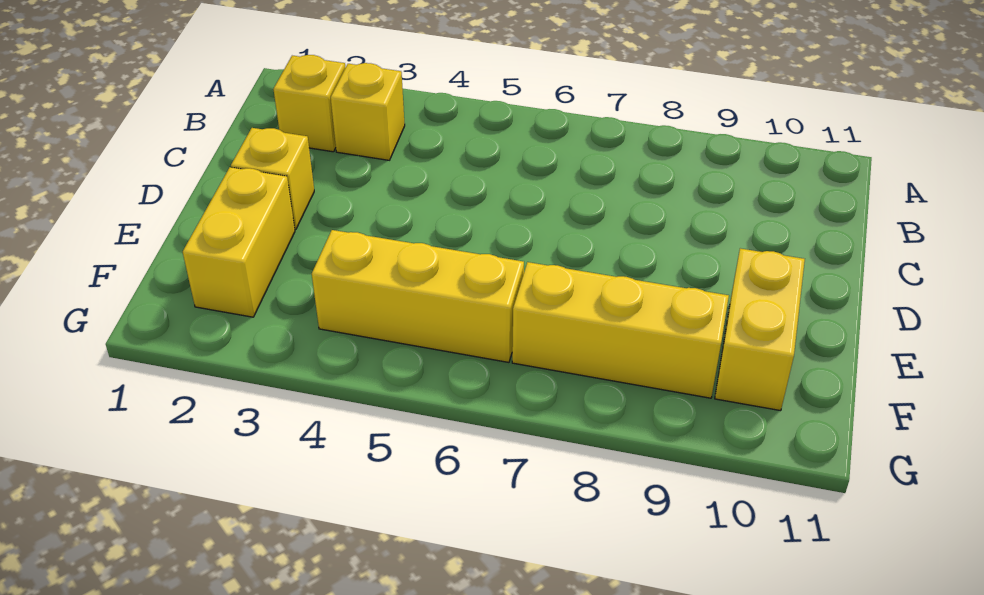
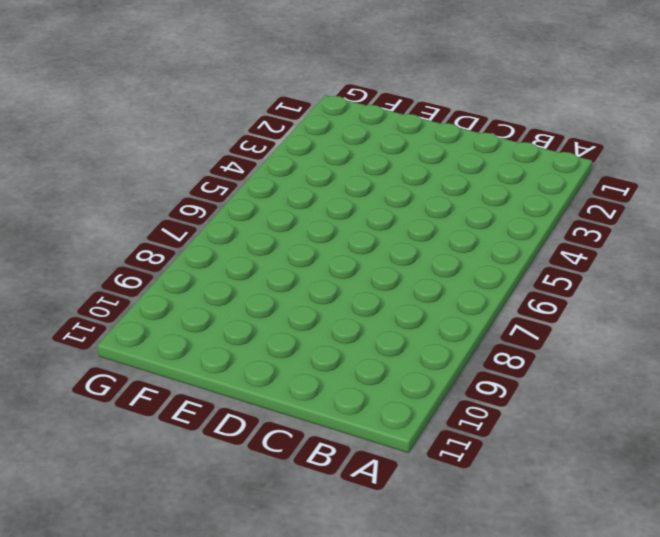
none -> yellow 1x1 brick [273,55,345,152]
none -> yellow 1x1 brick [331,63,405,160]

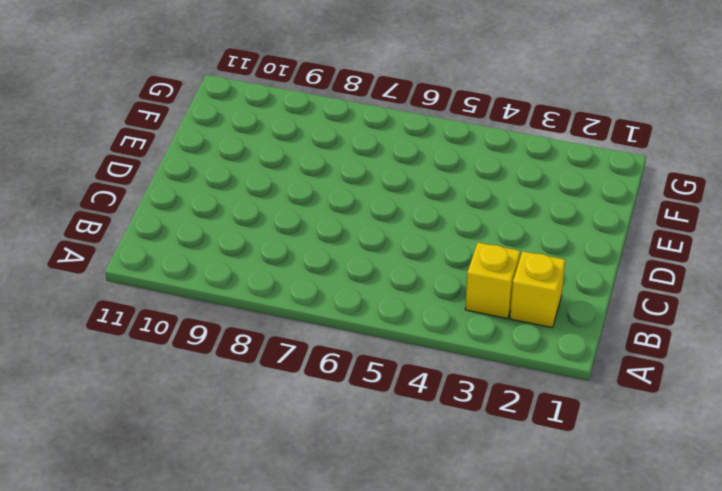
none -> yellow 1x1 brick [231,128,314,230]
none -> yellow 1x2 brick [183,167,295,317]

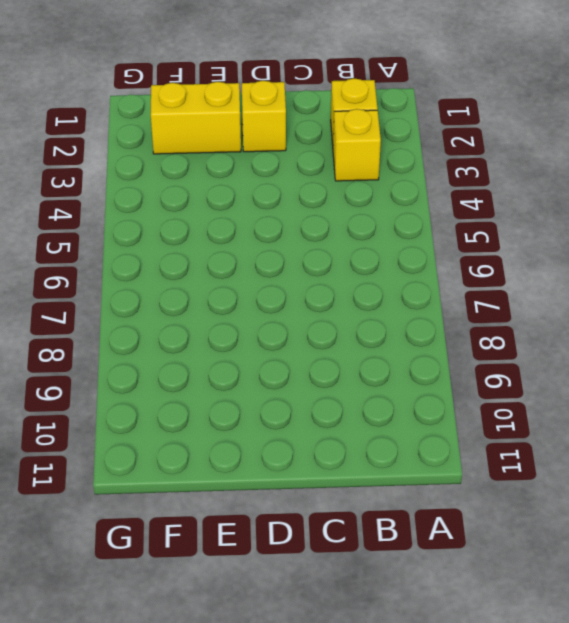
none -> yellow 1x2 brick [715,248,805,411]
none -> yellow 1x3 brick [312,230,524,362]

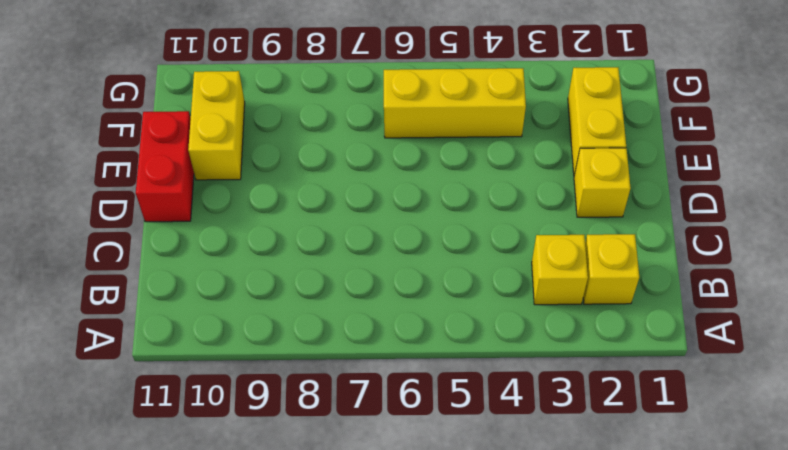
red 1x2 brick [136,111,194,222] -> none
none -> yellow 1x3 brick [512,262,729,398]

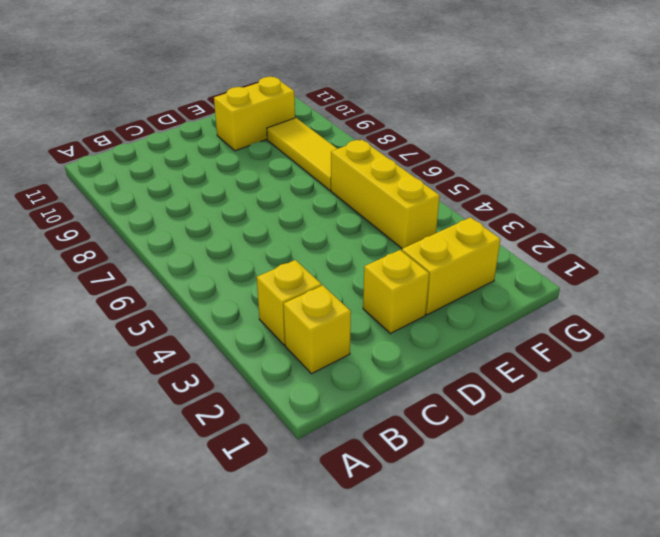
yellow 1x3 tile [267,118,337,190] -> yellow 1x3 brick [512,262,729,398]

